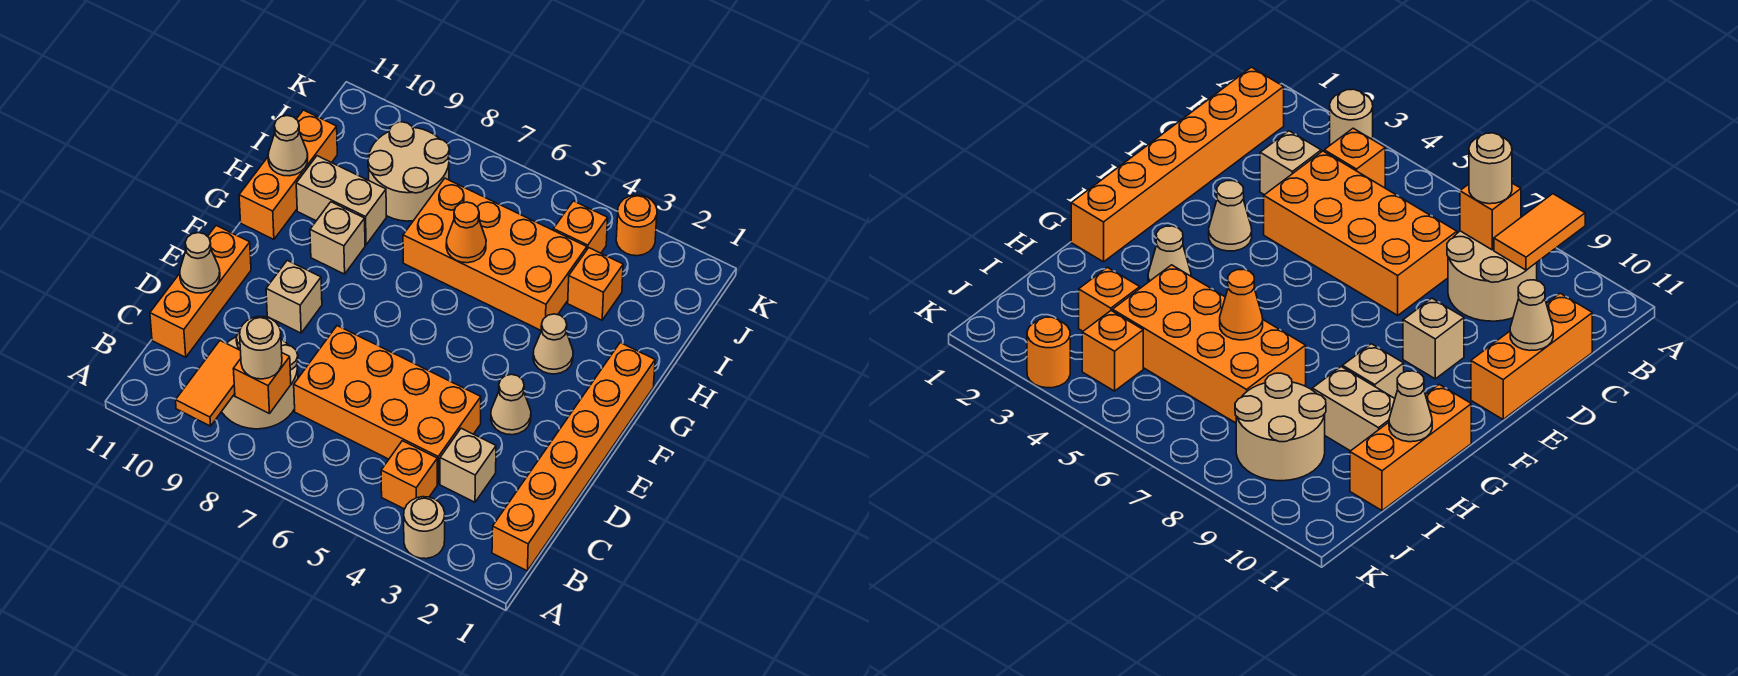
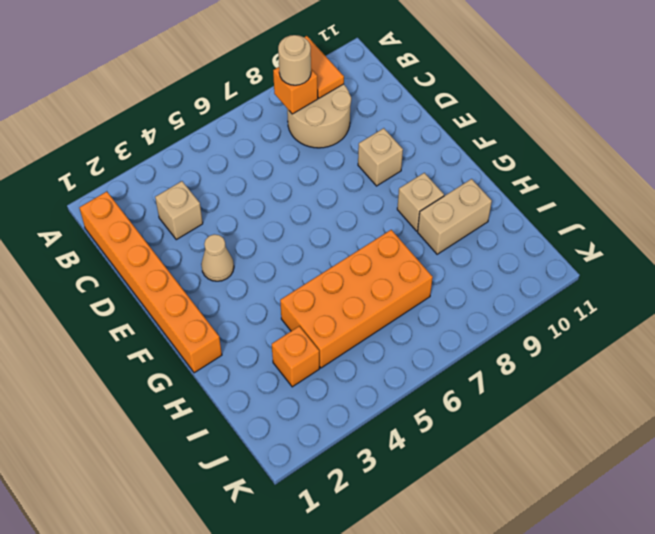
none -> tan 1x1 round brick [404,497,445,559]
none -> orange 1x1 brick [381,441,437,509]
none -> orange 2x4 brick [294,326,481,484]

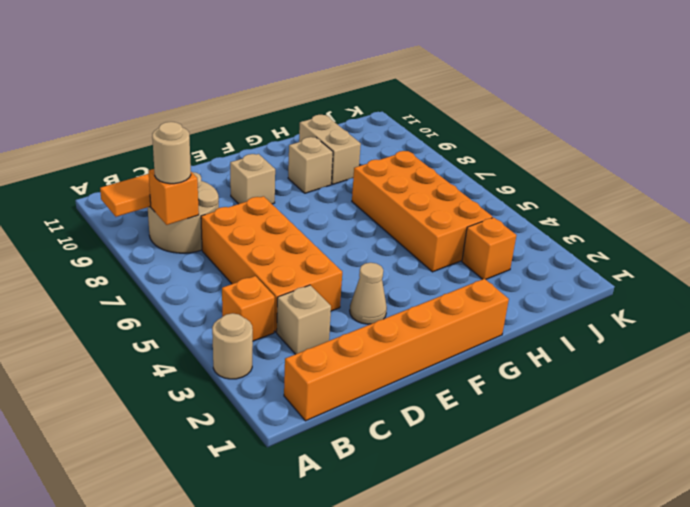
none -> orange 1x3 brick [150,226,251,357]
none -> tan 1x1 cone [533,314,573,374]
none -> orange 1x3 brick [239,110,337,239]

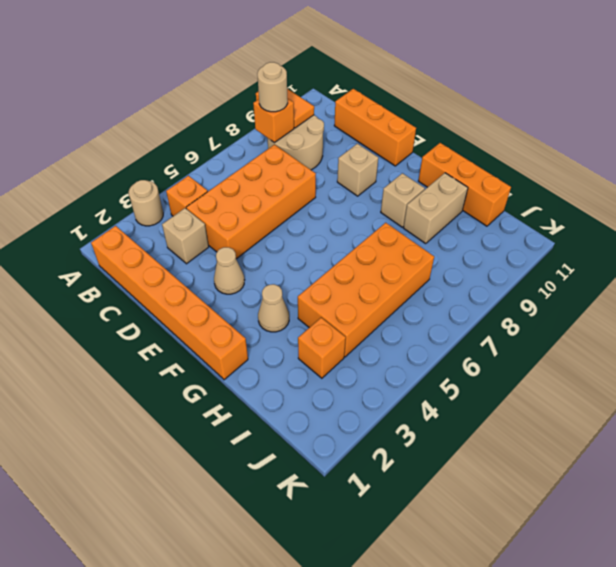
none -> tan 2x2 round brick [368,122,450,221]
none -> orange 1x1 brick [553,201,608,253]
none -> orange 1x1 round brick [616,195,657,256]

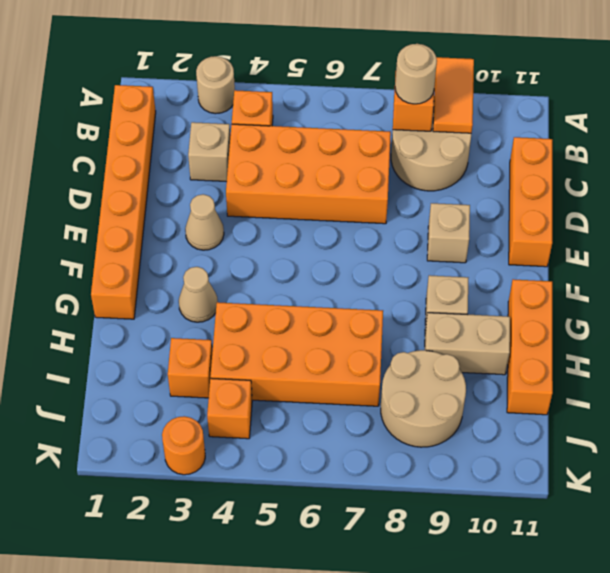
none -> tan 1x1 cone [180,233,220,293]
none -> orange 1x1 cone [446,202,486,263]
none -> tan 1x1 cone [268,116,308,176]

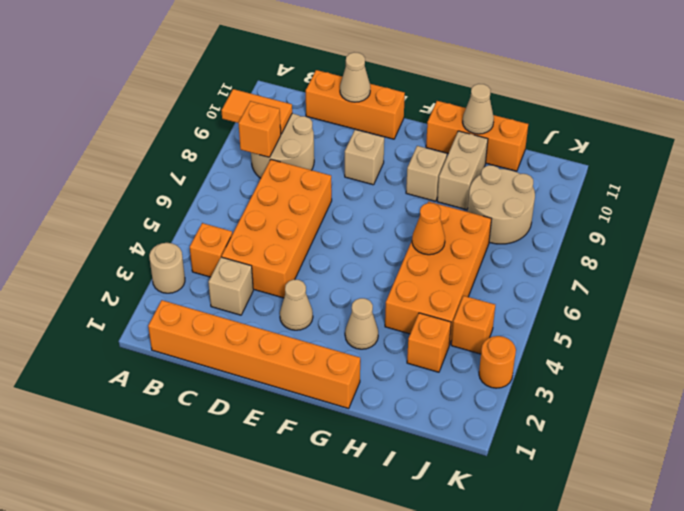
none -> tan 1x1 round brick [240,317,282,379]

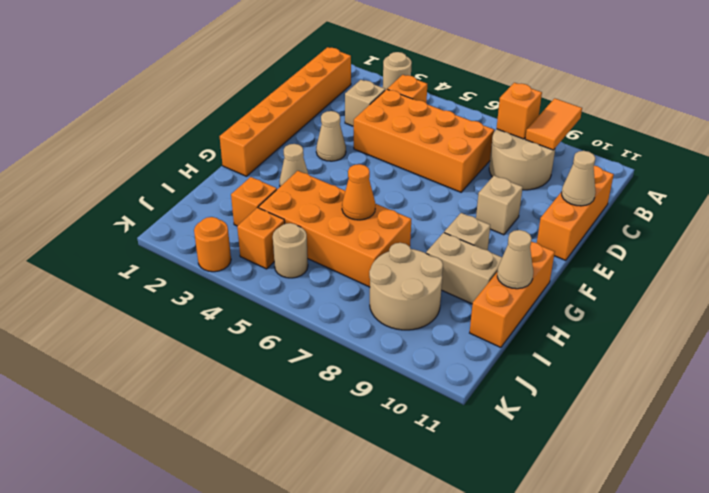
tan 1x1 round brick [273,223,308,278] -> tan 1x1 round brick moved to [240,317,282,379]

